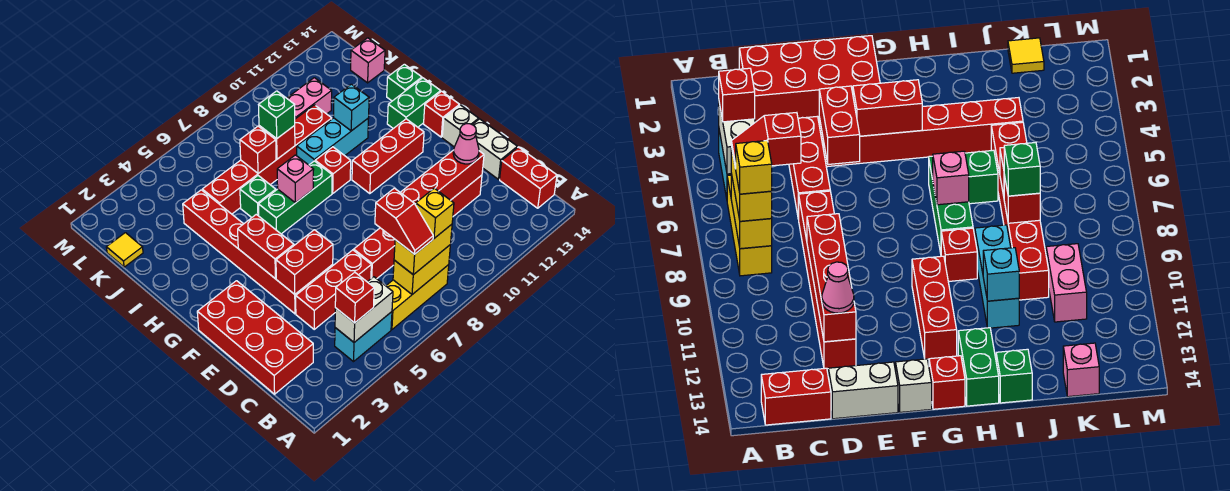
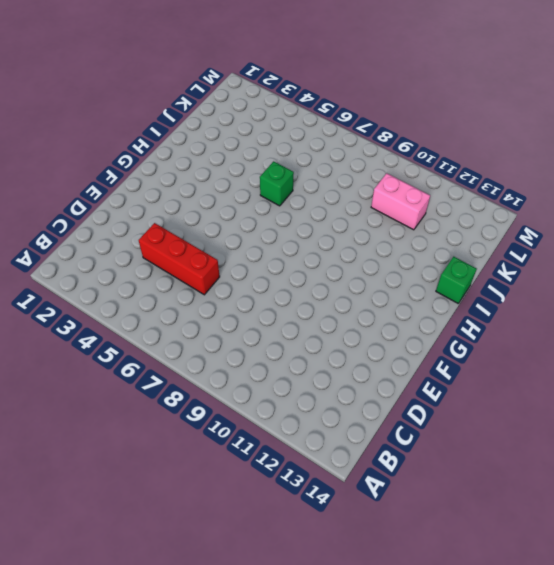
none -> cyan 1x2 brick [335,312,392,362]
none -> yellow 1x3 brick [386,265,449,330]
none -> red 1x2 brick [500,147,557,208]
none -> red 2x4 brick [197,281,313,394]

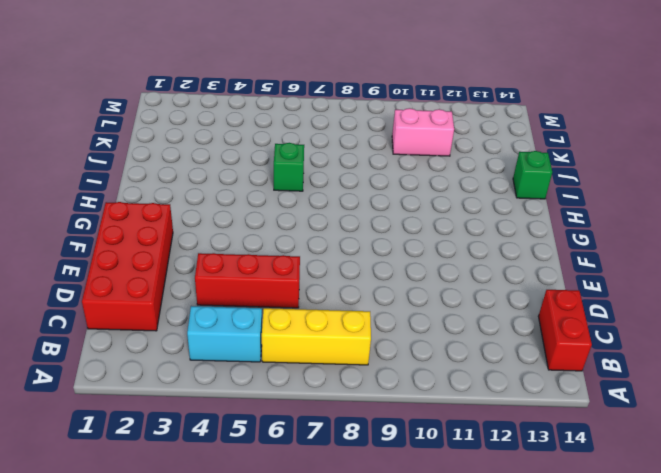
none -> red 1x6 brick [354,175,482,279]
none -> white 1x2 brick [472,119,517,179]
none -> red 1x6 brick [183,190,313,314]
none -> white 1x1 brick [442,105,479,147]

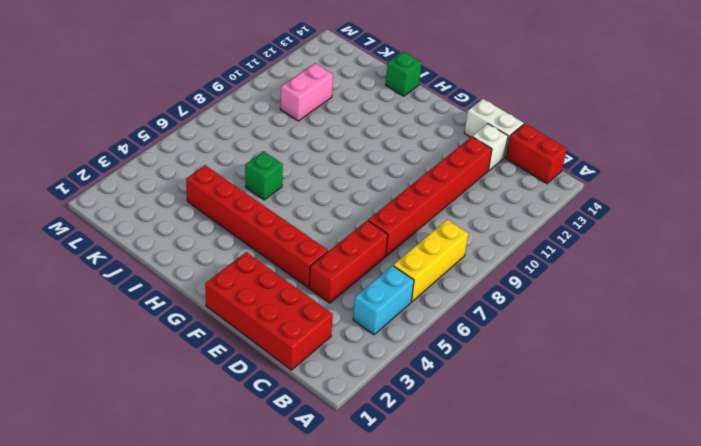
white 1x1 brick [472,124,508,171] -> white 1x1 brick moved to [442,105,479,147]
none -> red 1x3 brick [352,119,424,194]
none -> red 1x1 brick [424,91,460,137]
none -> green 1x3 brick [258,161,332,234]
none -> red 1x1 brick [315,147,351,193]

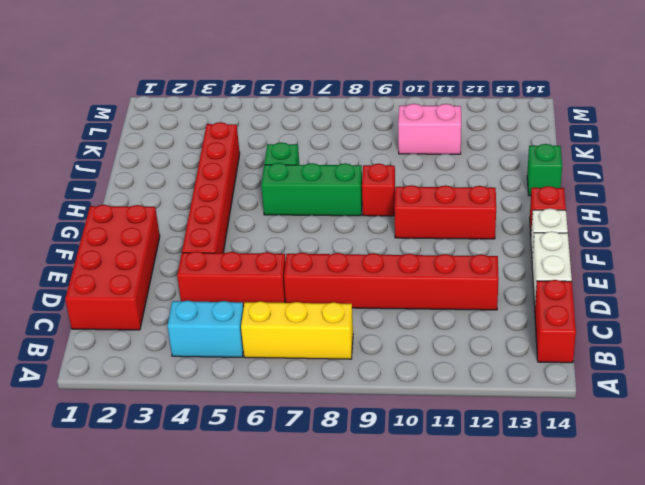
none -> green 1x2 brick [387,78,441,129]
none -> cyan 1x3 brick [297,118,369,165]
none -> red 1x6 brick [202,105,332,214]
none -> yellow 1x1 tile [106,233,143,267]

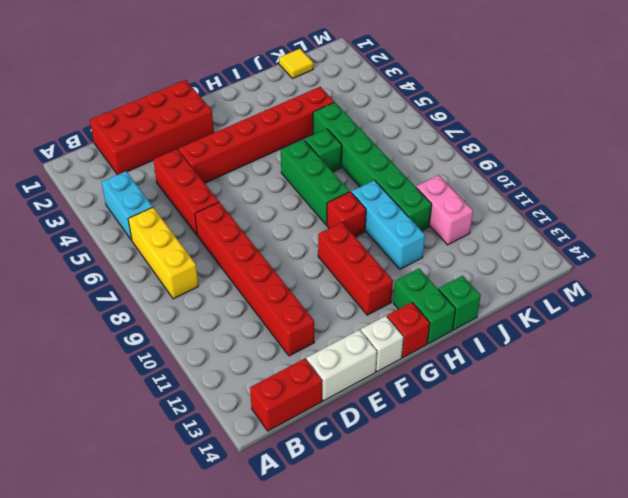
green 1x6 brick [313,102,432,231] -> red 1x6 brick [202,105,332,214]
none -> pink 1x1 brick [351,38,385,83]
none -> white 1x2 brick [335,277,393,342]
none -> yellow 1x2 brick [393,245,450,294]
none -> red 1x4 brick [400,150,484,205]

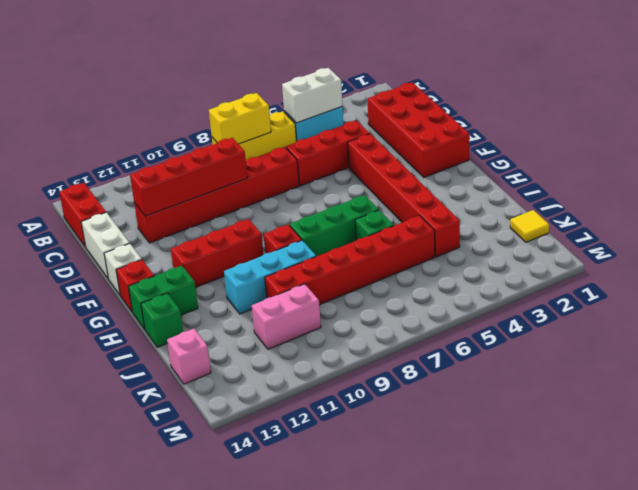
none -> red 1x2 brick [276,230,333,294]
none -> red 1x2 brick [238,214,294,279]
none -> pink 1x1 brick [277,155,314,203]
none -> cyan 1x1 brick [334,84,369,131]

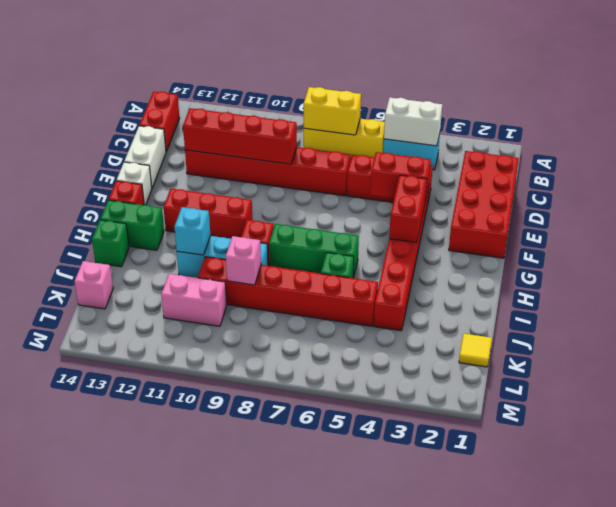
pink 1x1 brick [226,236,261,285] -> pink 1x1 brick moved to [277,155,314,203]
none -> red 1x1 brick [240,126,276,173]
none -> red 1x1 brick [259,126,295,159]
none -> red 1x1 brick [335,272,374,323]
none -> yellow 1x2 brick [394,224,452,275]

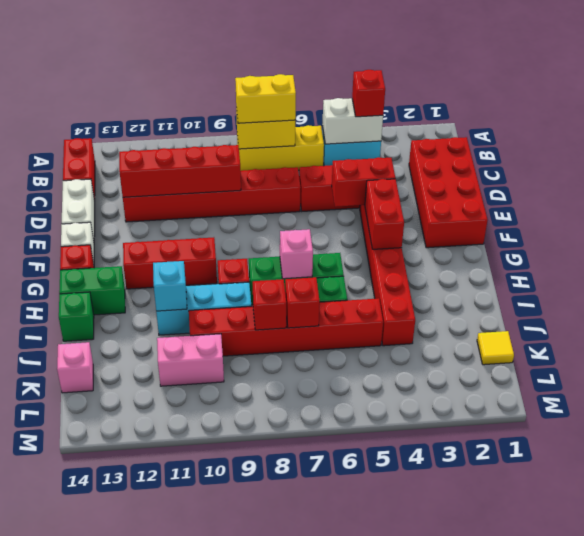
none -> pink 1x1 cone [453,124,479,164]
none -> green 1x1 brick [259,91,295,139]
none -> red 1x2 slope [375,188,433,254]
none -> yellow 1x1 brick [416,188,454,238]

